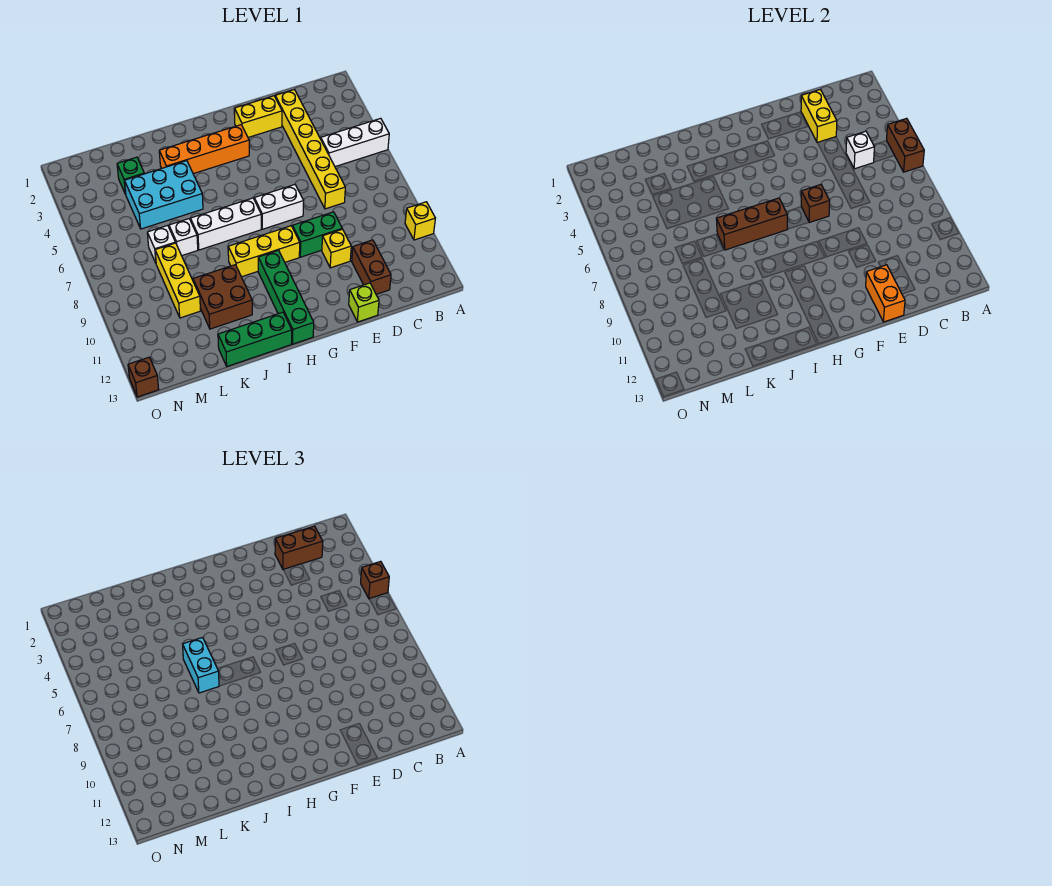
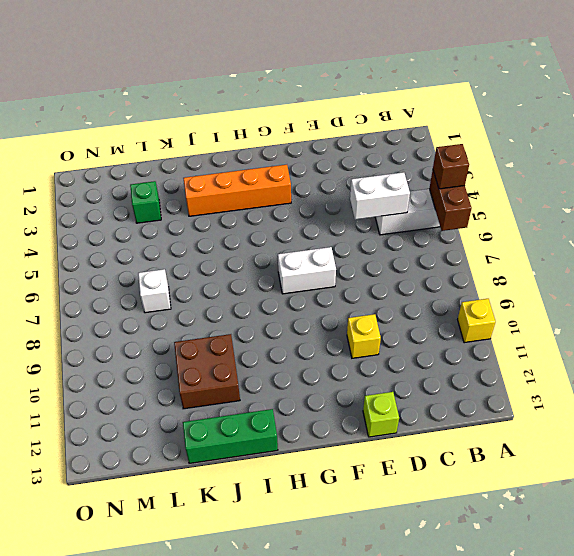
white 1x2 brick [350,172,410,220] -> white 1x1 brick [846,131,874,169]
none -> yellow 1x6 brick [275,90,345,209]
none -> brown 1x2 brick [352,240,391,294]
none -> yellow 1x2 brick [234,96,282,137]
none -> green 1x2 brick [292,212,342,257]

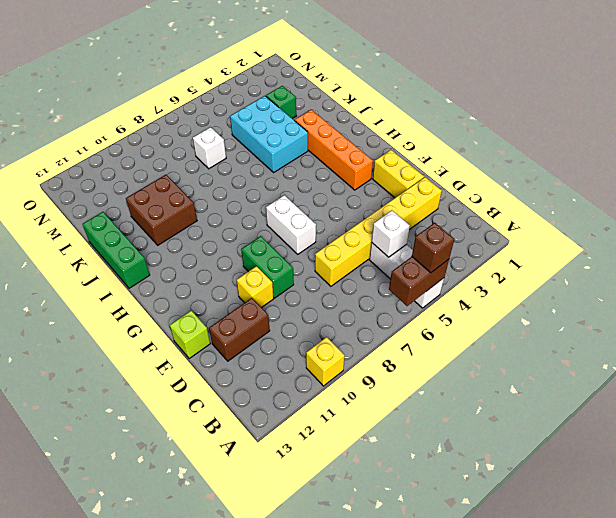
none -> yellow 1x3 brick [228,226,300,277]
none -> white 1x3 brick [190,198,261,250]
none -> green 1x4 brick [258,250,314,344]
none -> white 1x1 brick [169,219,198,256]

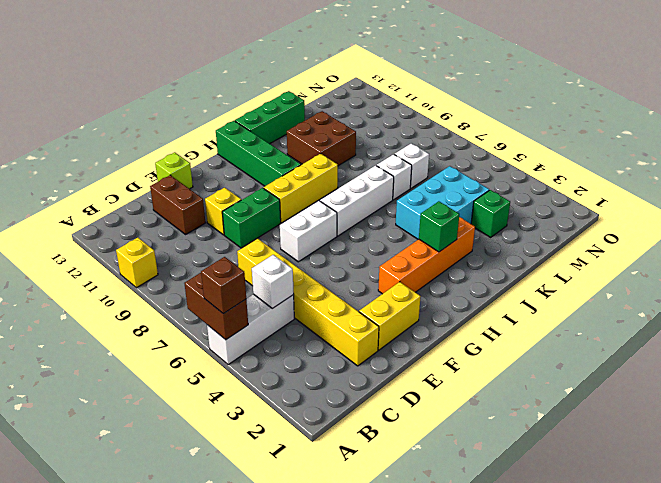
green 1x1 brick [419,201,459,252] -> none
none -> yellow 1x3 brick [155,243,200,318]
none -> brown 1x1 brick [128,357,159,397]
none -> yellow 1x2 brick [801,90,837,143]
none -> orange 1x2 brick [866,265,905,322]

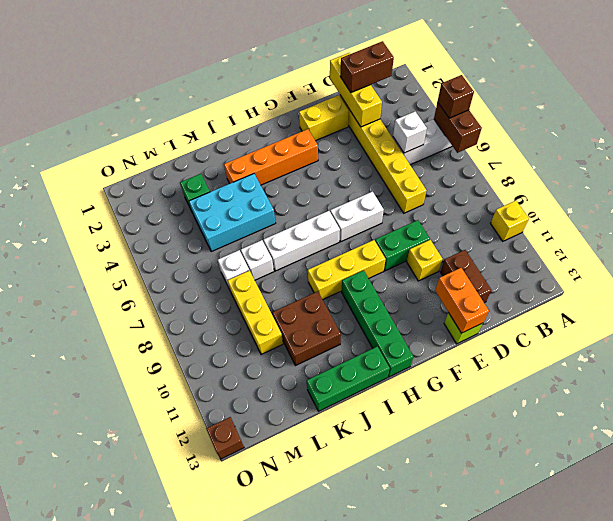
yellow 1x3 brick [330,53,382,127] -> yellow 1x2 brick [801,90,837,143]
none -> brown 1x1 brick [801,185,830,222]
none -> brown 1x3 brick [716,198,787,250]
none -> cyan 1x2 brick [183,638,219,693]

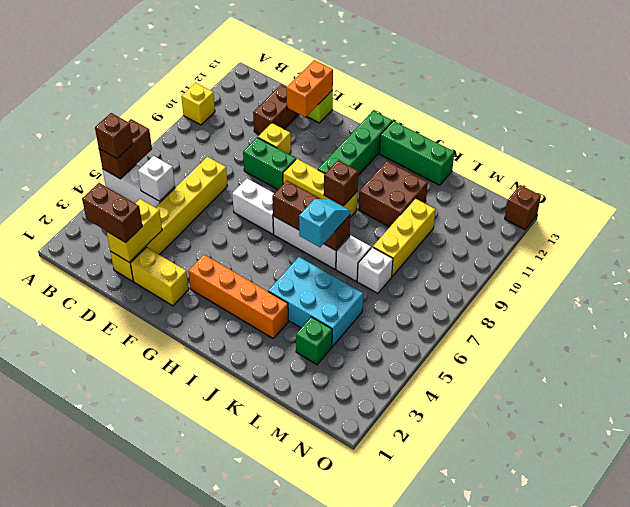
brown 1x1 brick [324,160,358,206] -> brown 1x1 brick moved to [801,185,830,222]
cyan 1x2 slope [299,199,350,247] -> cyan 1x2 brick [183,638,219,693]

